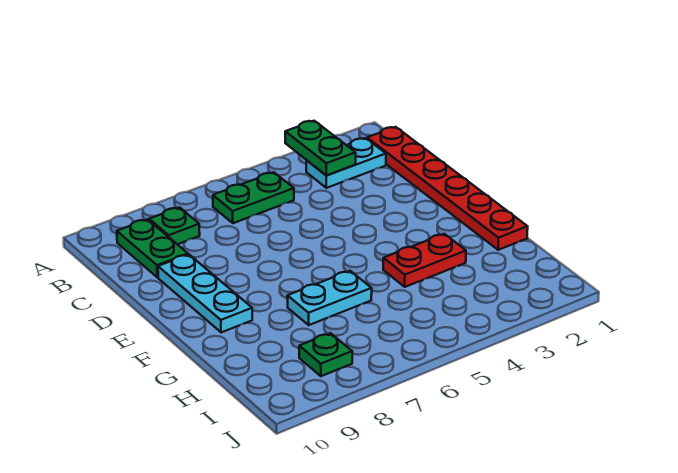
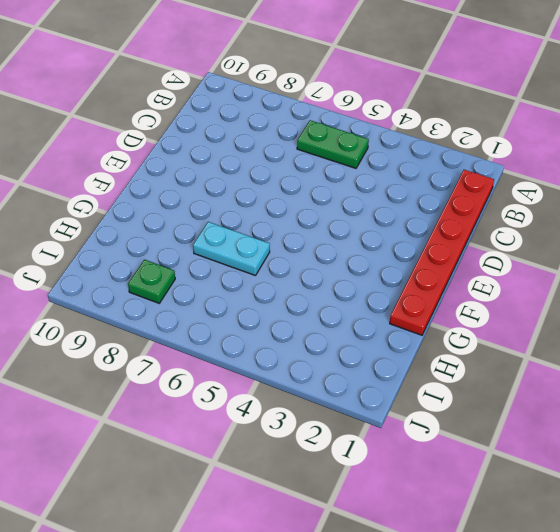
none -> cyan 1x2 plate [306,138,386,188]
none -> green 1x1 plate [149,208,200,244]

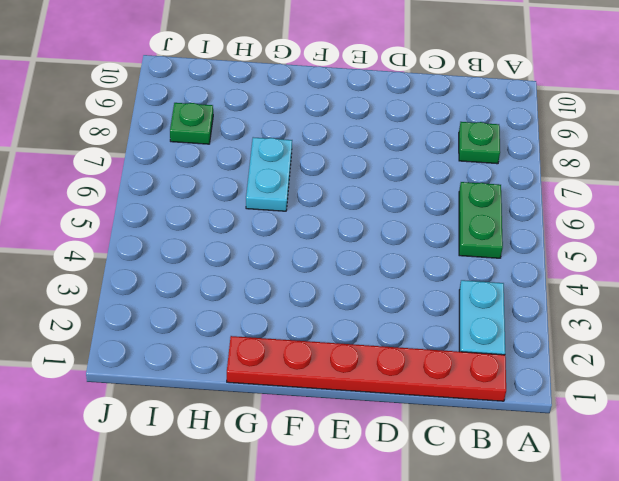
none -> green 1x2 plate [117,219,188,277]
none -> cyan 1x3 plate [158,255,252,332]

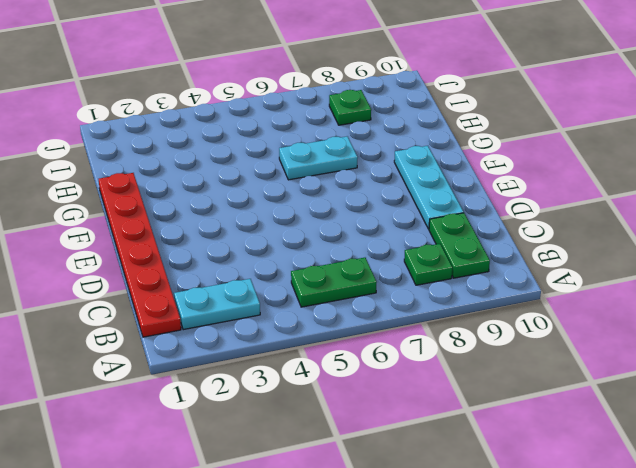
none -> red 1x2 plate [383,234,466,287]
none -> green 1x2 plate [285,121,356,176]

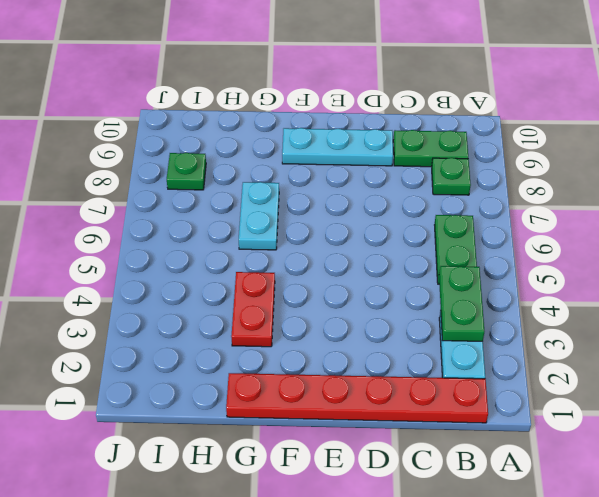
green 1x2 plate [439,266,485,341] -> green 1x2 plate turned to [285,121,356,176]

